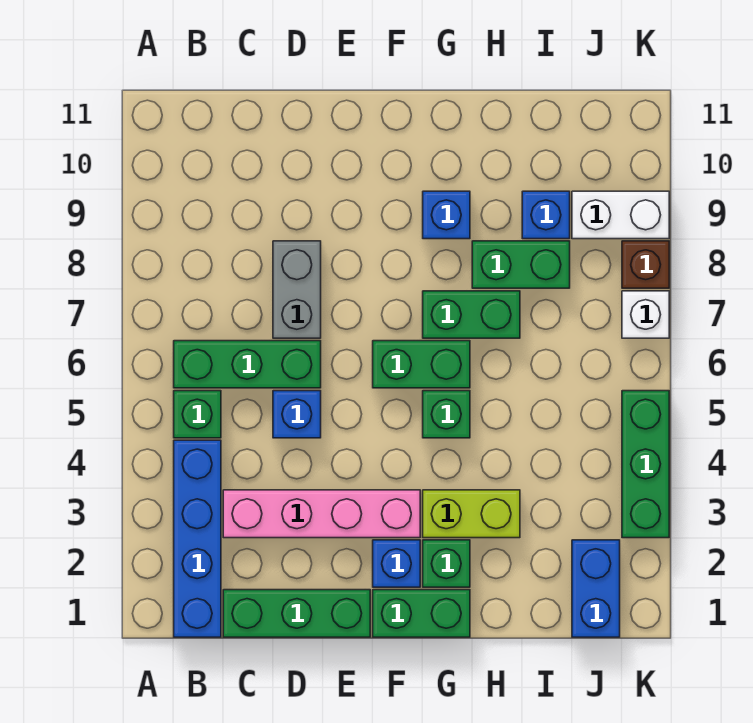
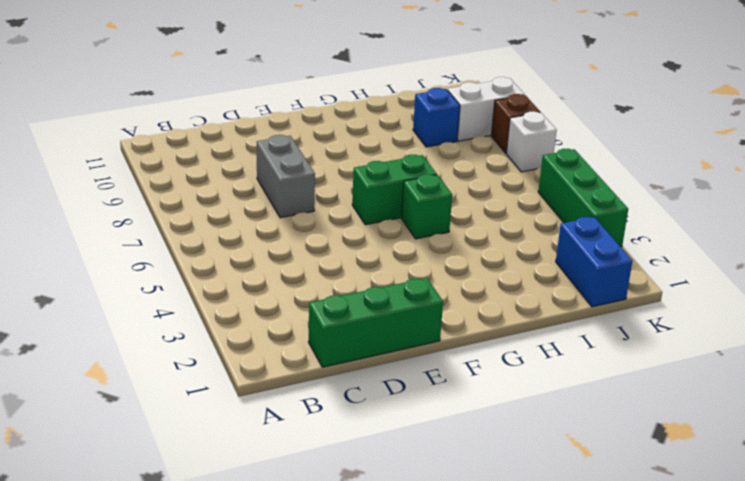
none -> blue 1x4 brick [174,440,221,637]
none -> green 1x1 brick [174,391,221,438]
none -> green 1x3 brick [174,341,321,388]

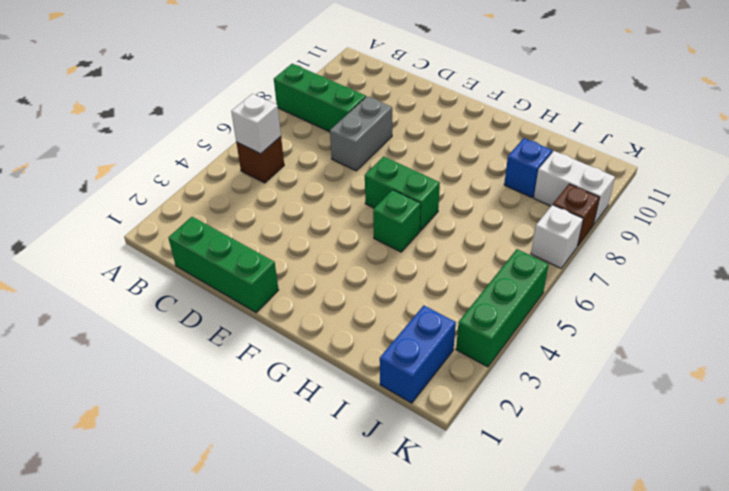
green 1x3 brick [274,64,366,132] -> green 1x3 brick moved to [174,341,321,388]
brown 1x1 brick [236,137,284,183] -> green 1x1 brick [174,391,221,438]
white 1x1 brick [231,94,281,154] -> none
none -> blue 1x4 brick [174,440,221,637]
none -> pink 1x4 brick [223,490,420,538]
none -> blue 1x1 brick [273,391,321,438]

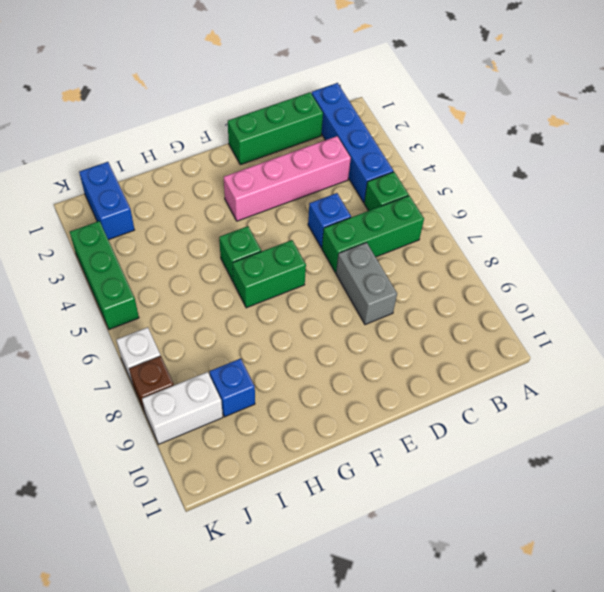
none -> green 1x2 brick [373,590,470,637]
none -> blue 1x1 brick [373,540,420,587]
none -> green 1x1 brick [423,540,470,587]

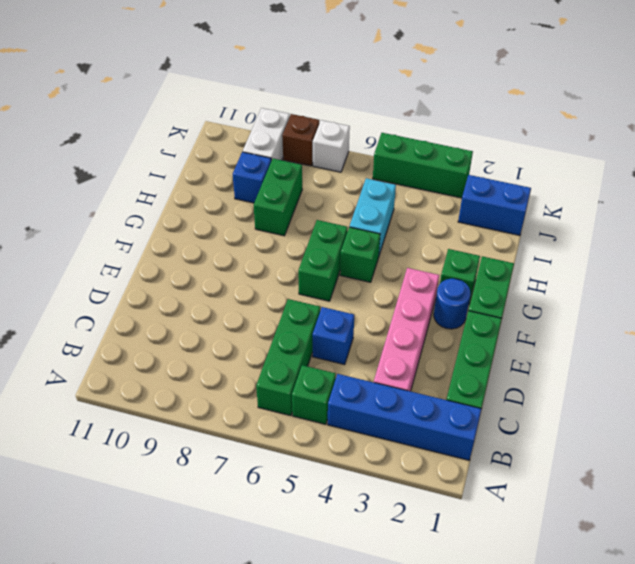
blue 1x1 round brick [434,278,470,329] -> blue 1x1 brick [373,540,420,587]
cyan 1x2 brick [350,178,396,255] -> none
none -> grey 1x2 brick [273,241,321,338]
none -> lime 1x2 brick [423,490,520,538]
none -> green 1x2 brick [423,291,520,338]

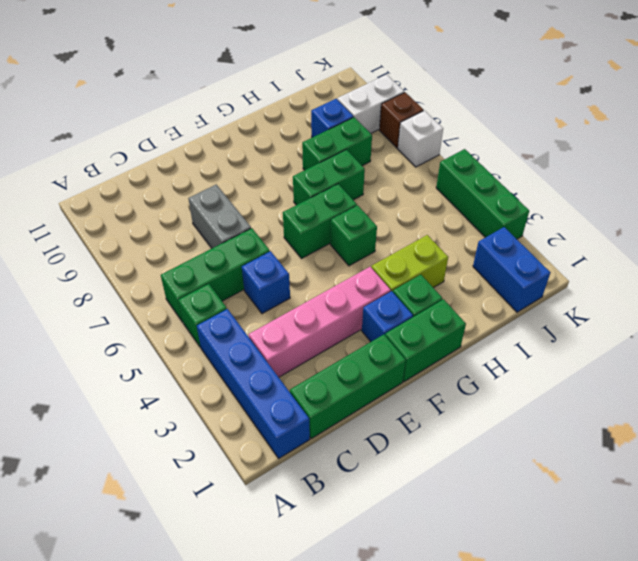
none -> blue 1x1 brick [423,191,470,239]

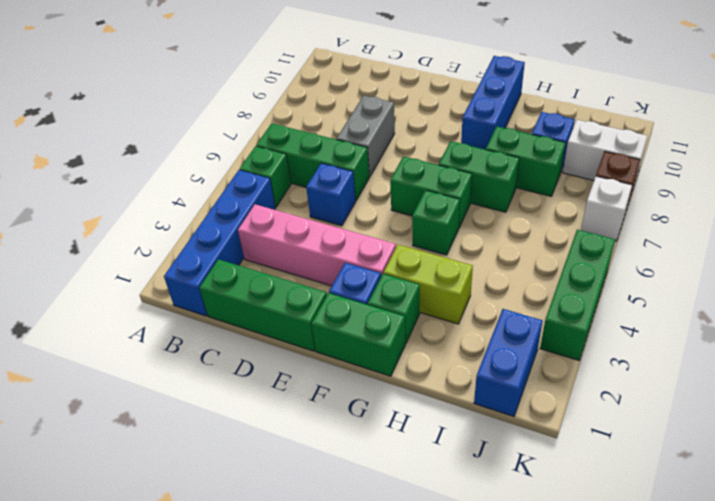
blue 1x3 brick [461,56,525,150] -> blue 1x1 brick [423,191,470,239]

